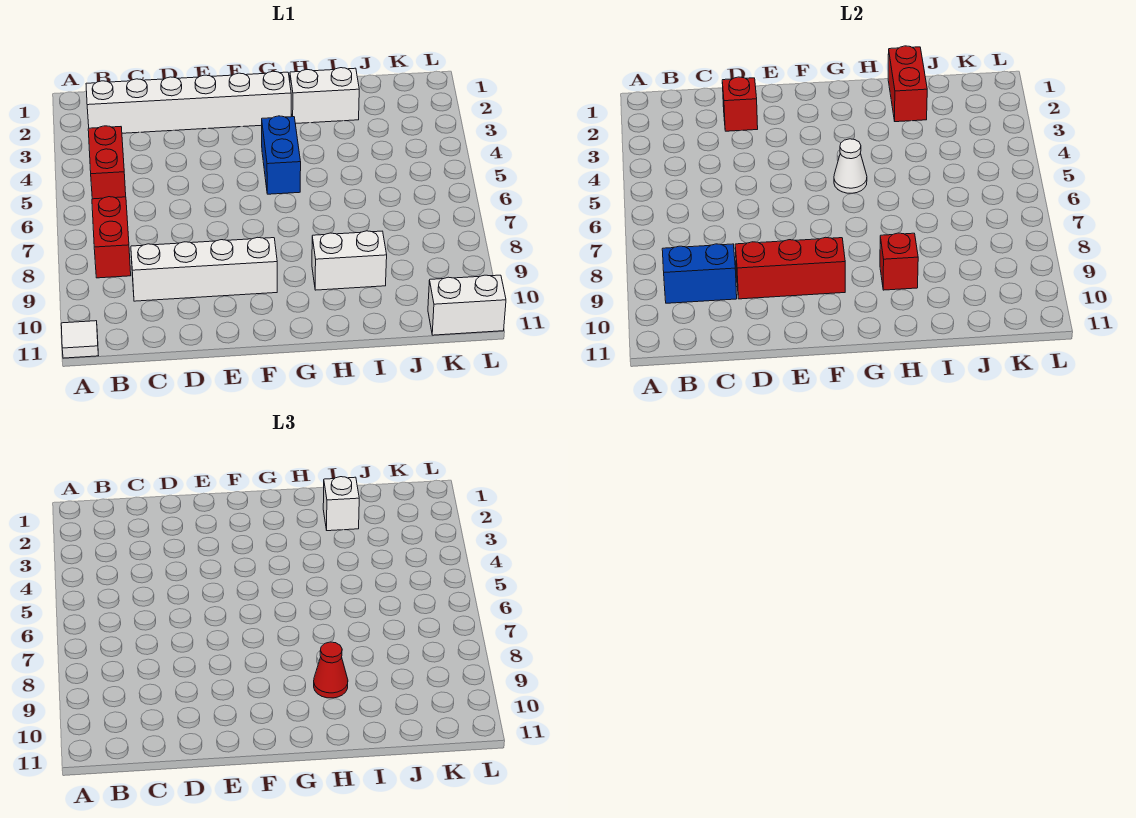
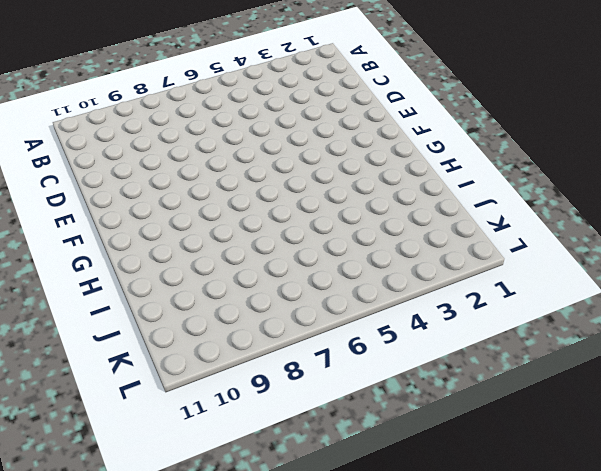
none -> white 1x1 tile [61,321,99,358]
none -> white 1x6 brick [86,71,291,133]
none -> red 1x2 brick [88,126,126,199]

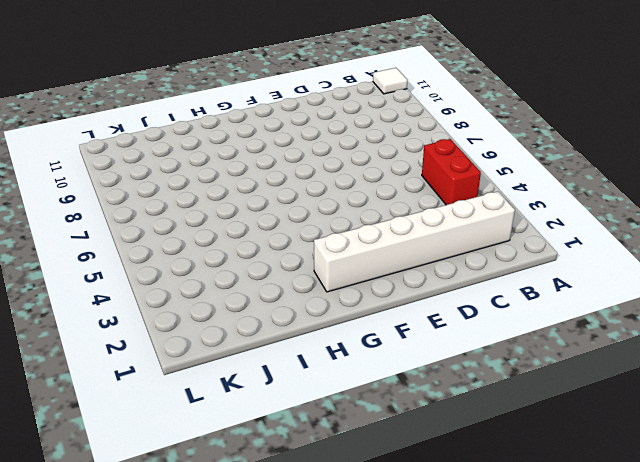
none -> red 1x2 brick [92,197,131,278]
none -> white 1x4 brick [131,237,277,301]
none -> blue 1x2 brick [262,116,301,194]

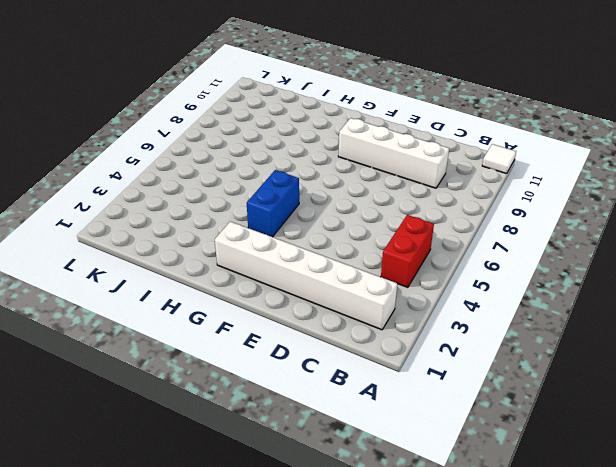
none -> red 1x2 brick [92,197,131,278]
none -> white 1x2 brick [290,68,359,124]
none -> white 1x2 brick [312,231,387,290]

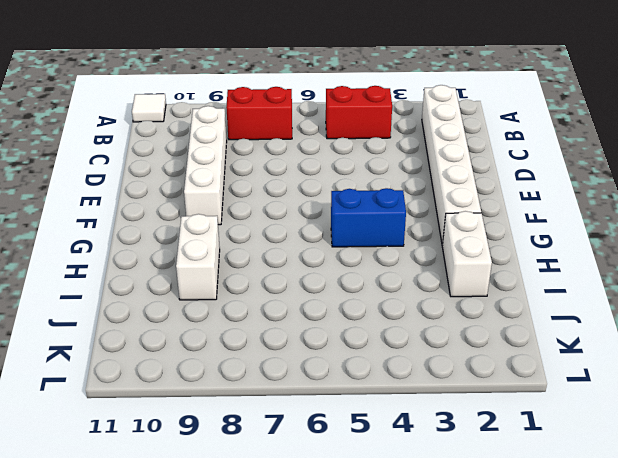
none -> white 1x2 brick [428,275,506,335]
none -> blue 1x2 brick [662,244,737,303]
none -> red 1x1 brick [722,77,758,131]

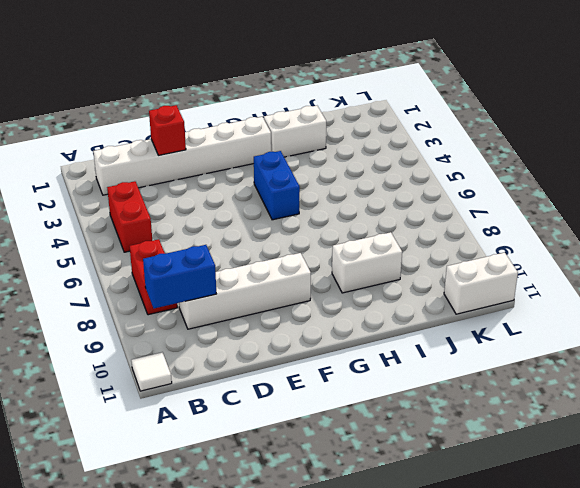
none -> red 1x3 brick [735,237,845,299]
none -> white 1x1 cone [834,139,867,193]
none -> red 1x1 brick [880,233,918,290]

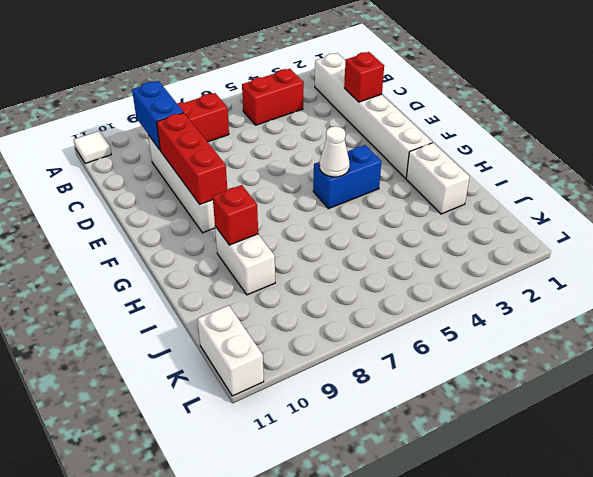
none -> red 1x2 brick [888,46,927,122]
none -> red 1x1 cone [314,642,348,698]
none -> white 1x1 brick [323,477,359,531]

